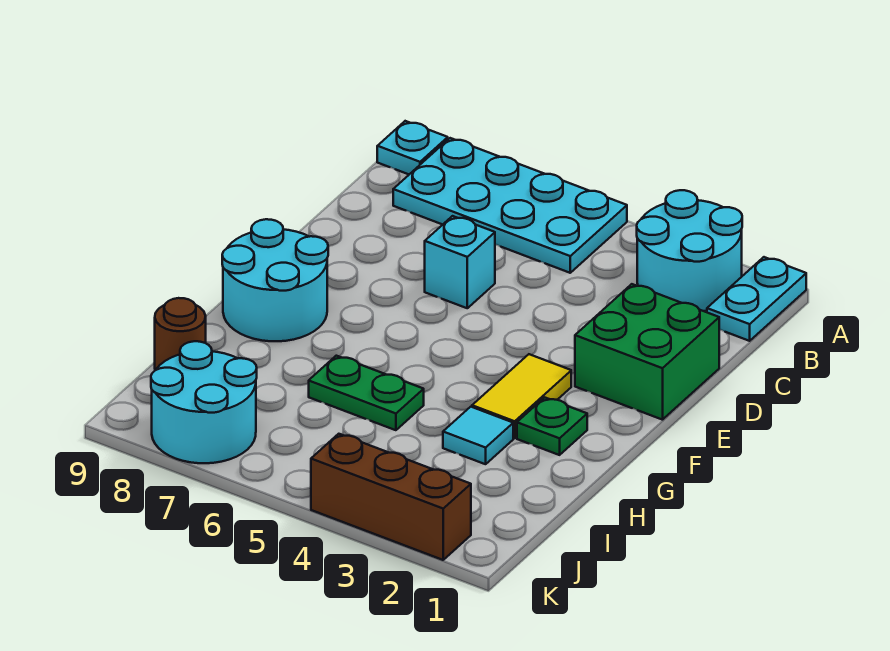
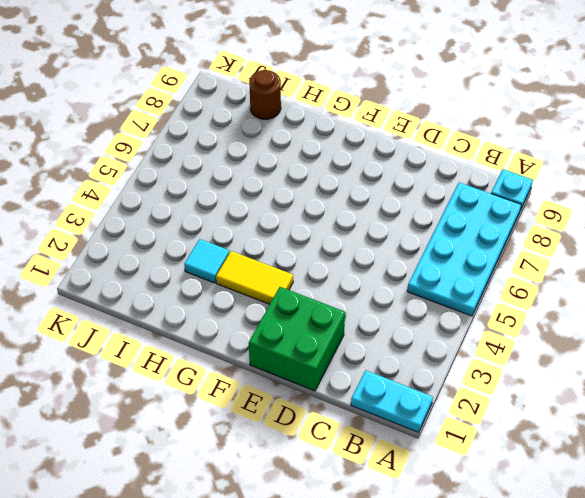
none -> cyan 2x2 round brick [637,190,742,311]
none -> cyan 1x1 brick [425,216,495,308]
none -> cyan 2x2 round brick [222,219,328,341]

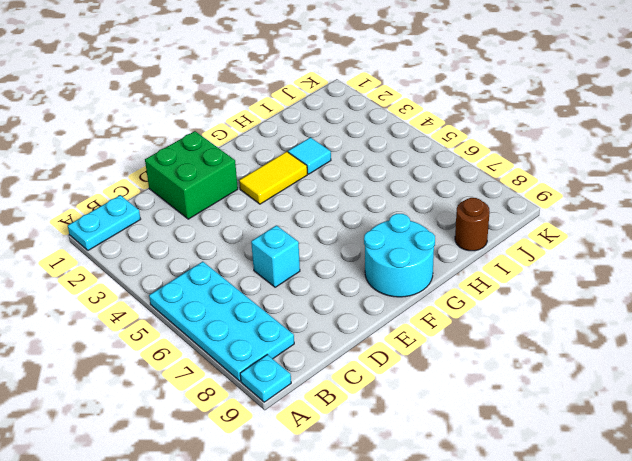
none -> cyan 2x2 round brick [637,190,742,311]
none -> green 1x1 plate [517,397,587,455]
none -> green 1x2 plate [309,356,424,430]

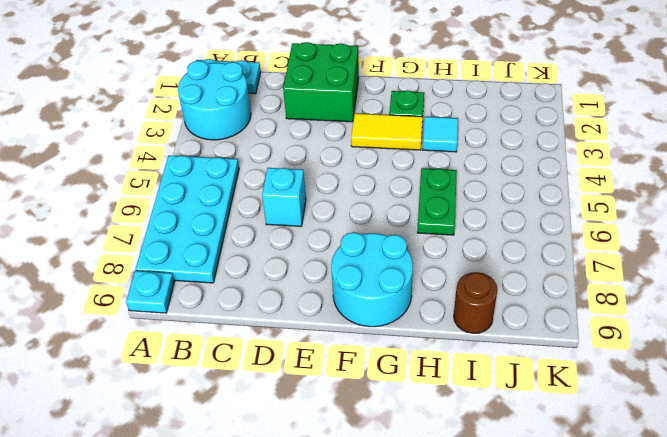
none -> cyan 2x2 round brick [151,341,257,463]
none -> brown 1x3 brick [311,434,471,560]

